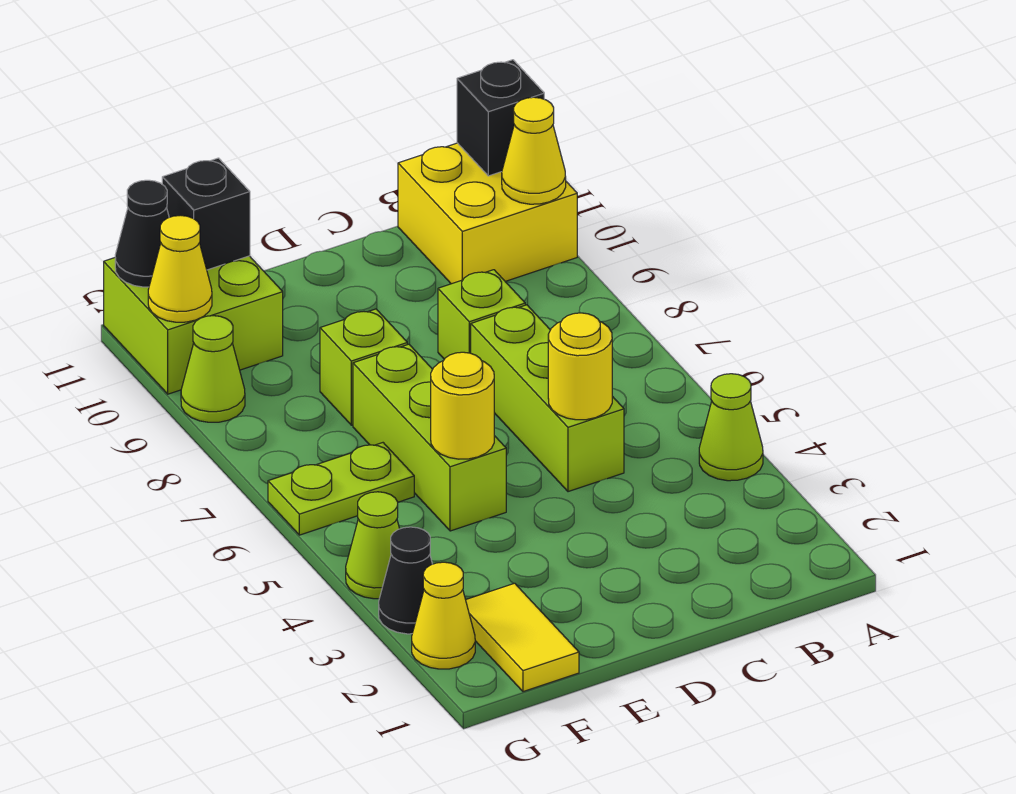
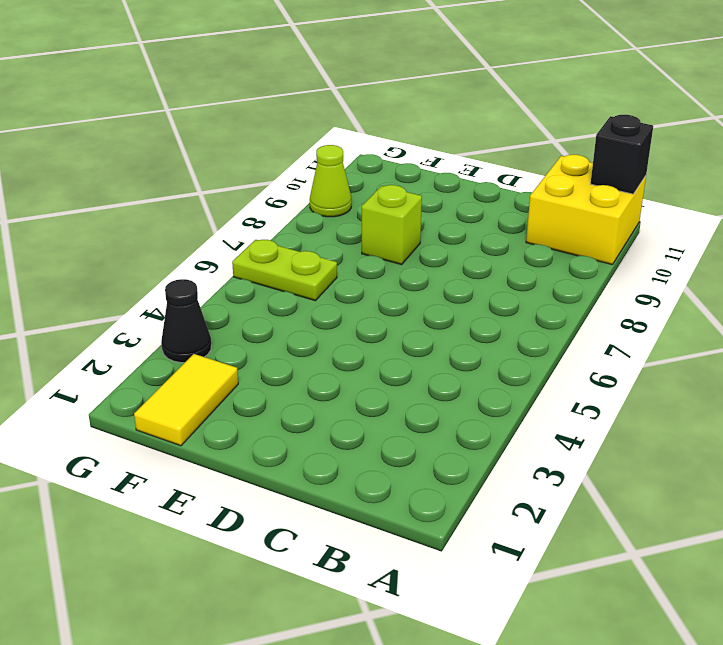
none -> lime 1x1 cone [699,374,763,481]
none -> lime 1x3 brick [471,305,624,492]
none -> lime 1x1 brick [438,270,525,359]

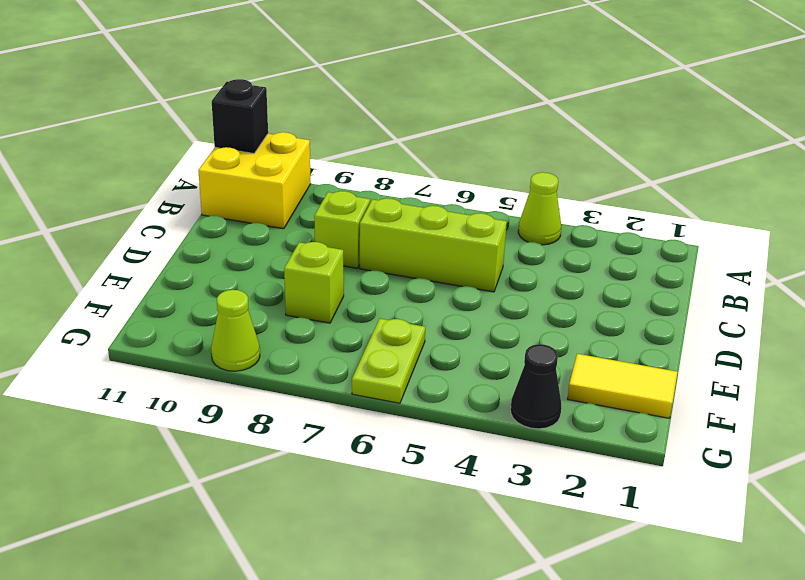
none -> lime 1x3 brick [353,344,506,531]
none -> lime 2x2 brick [104,256,283,394]
none -> yellow 1x1 cone [412,562,475,669]

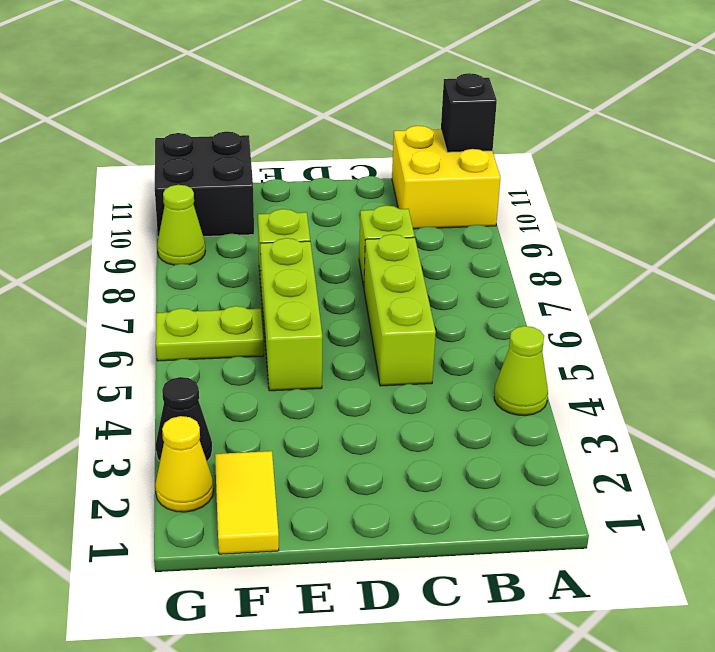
black 2x2 brick [155,131,254,238] -> lime 2x2 brick [104,256,283,394]
none -> lime 1x1 cone [346,492,399,599]
none -> yellow 1x1 cone [502,97,566,204]
none -> yellow 1x1 round brick [548,313,612,420]

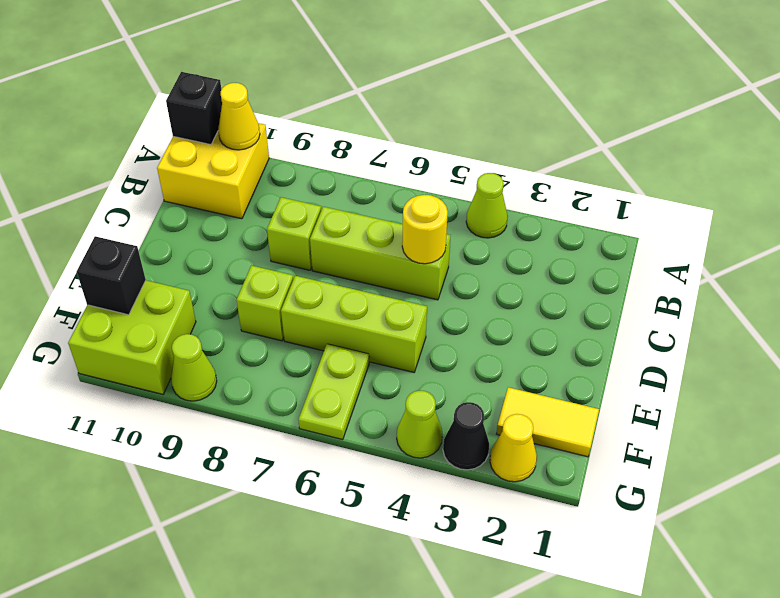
none -> yellow 1x1 round brick [431,352,494,459]
none -> yellow 1x1 cone [148,215,212,322]
none -> black 1x1 cone [115,180,169,287]

